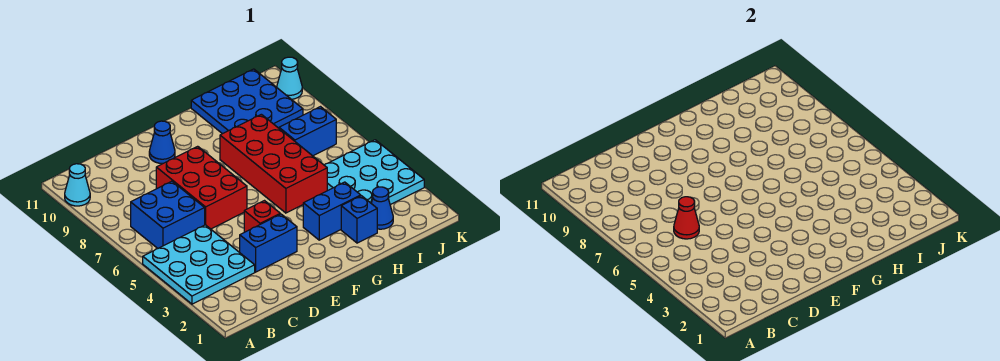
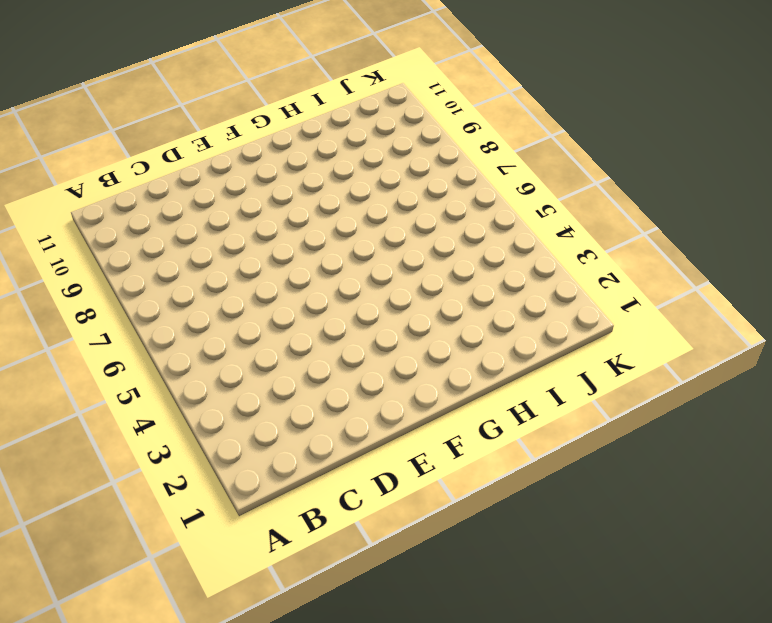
none -> cyan 3x3 plate [143,225,255,304]
none -> cyan 1x1 cone [65,164,90,206]
none -> blue 2x2 brick [131,181,205,248]

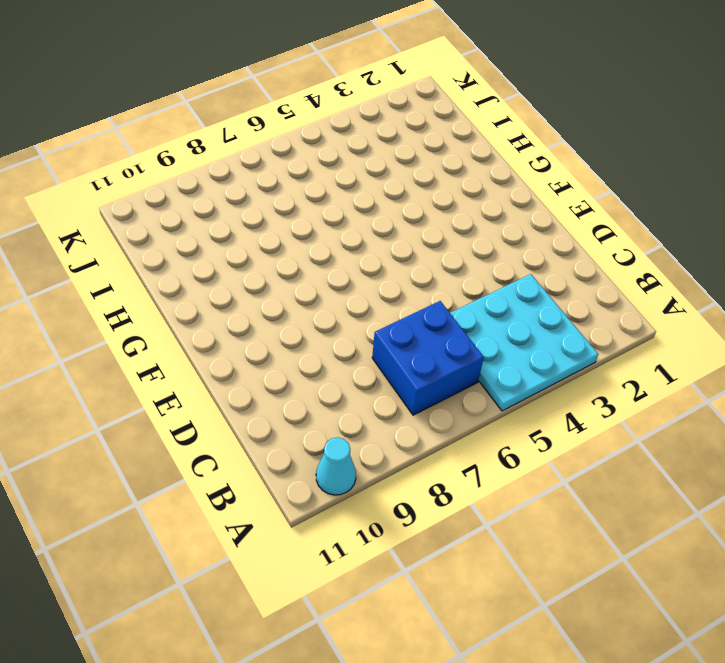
none -> blue 1x2 brick [240,214,297,272]
none -> red 2x3 brick [156,146,247,229]
none -> red 1x1 brick [244,201,280,232]

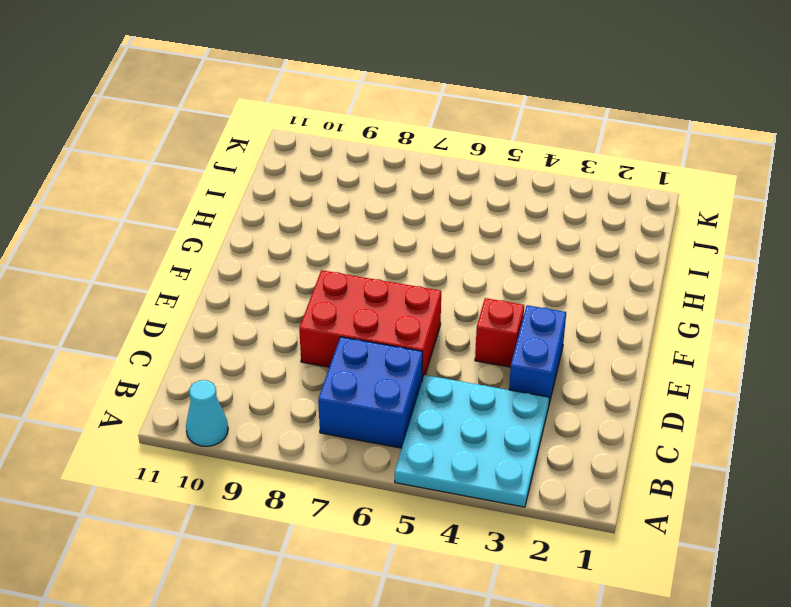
none -> blue 1x1 cone [149,121,175,163]
none -> blue 1x2 brick [303,182,361,240]
none -> red 2x4 brick [220,114,327,213]

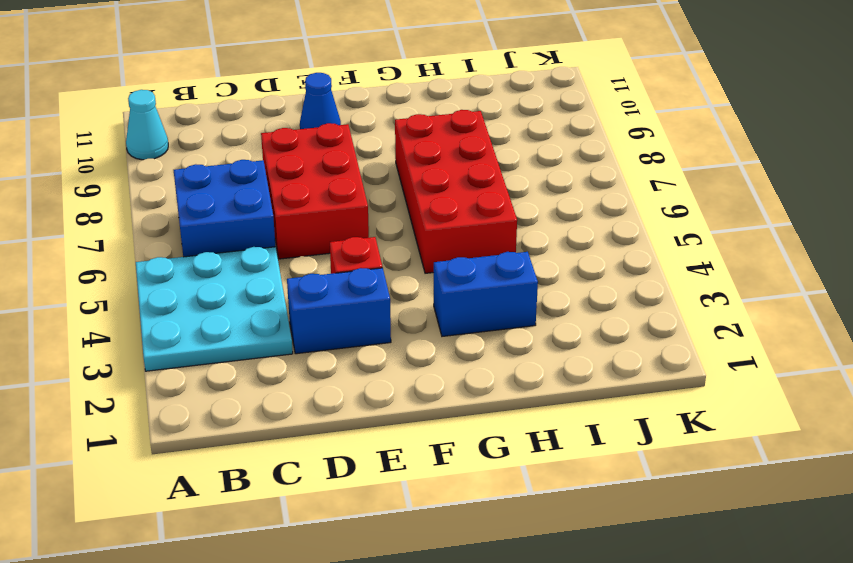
none -> blue 1x1 brick [341,196,377,243]
none -> blue 3x3 plate [191,69,303,134]
none -> blue 1x1 cone [371,187,393,229]

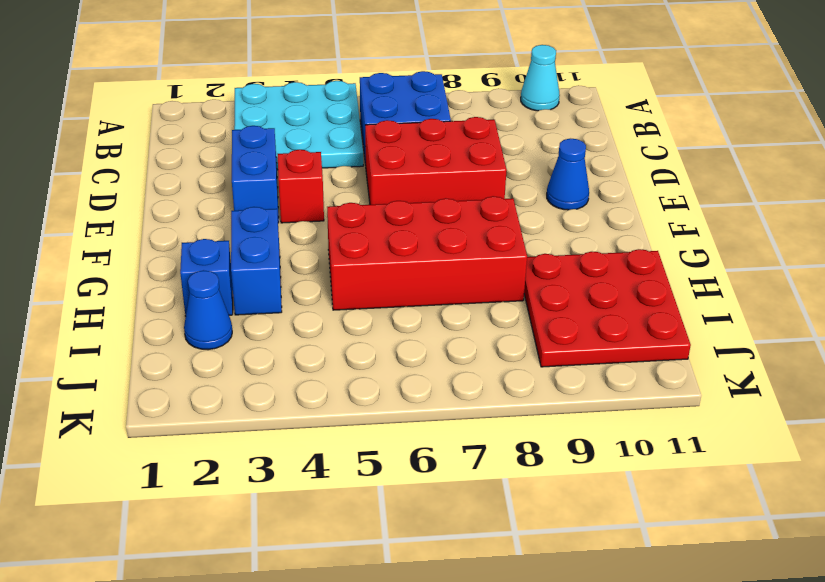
red 3x3 plate [524,249,691,367] -> blue 3x3 plate [191,69,303,134]
none -> cyan 3x3 plate [324,140,424,205]
none -> blue 1x2 brick [279,107,336,156]
none -> cyan 1x1 cone [277,57,302,99]

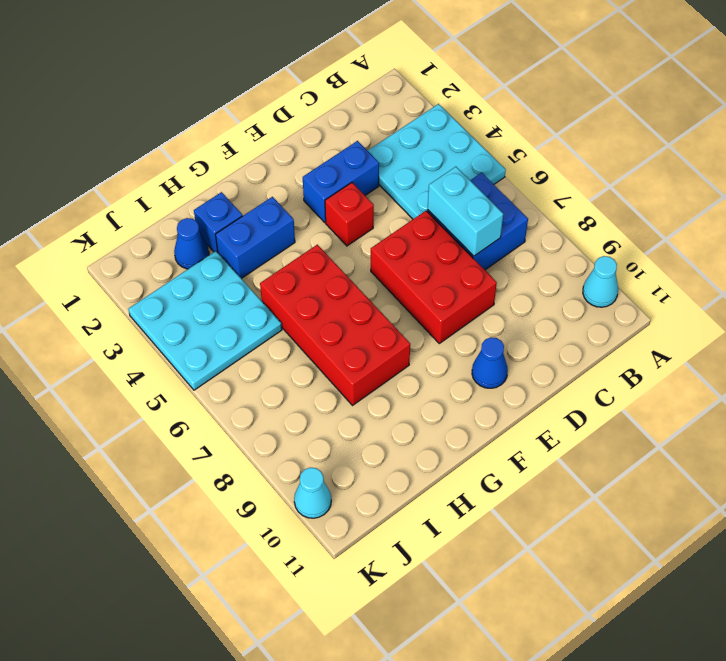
cyan 1x2 brick [428,167,503,256] -> red 1x1 cone [674,197,699,239]
none -> blue 3x3 plate [191,69,303,134]
none -> blue 1x2 brick [279,107,336,156]

